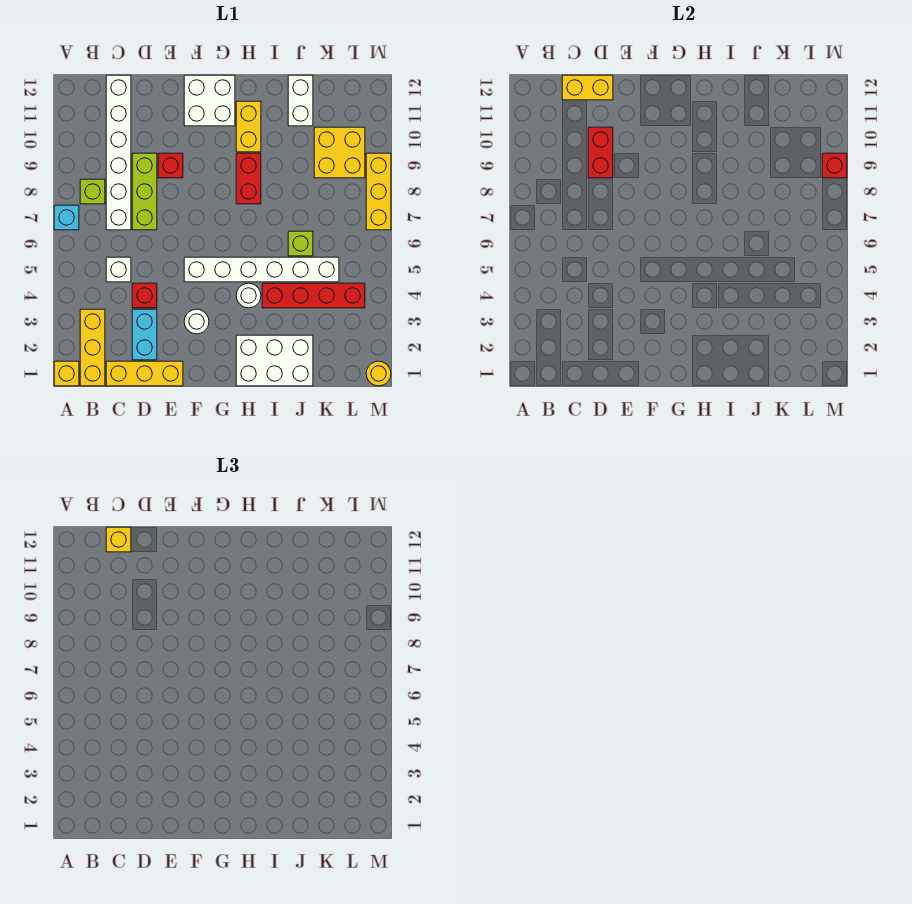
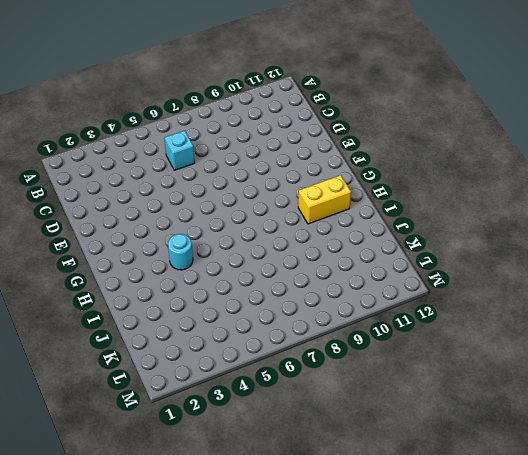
cyan 1x1 brick [165,131,195,170] -> cyan 1x1 brick moved to [54,205,79,230]
cyan 1x1 round brick [168,234,193,270] -> white 1x1 round brick [236,283,261,308]
none -> yellow 1x1 brick [54,361,79,386]
none -> yellow 1x3 brick [80,309,105,386]
none -> lime 1x1 brick [80,179,105,204]

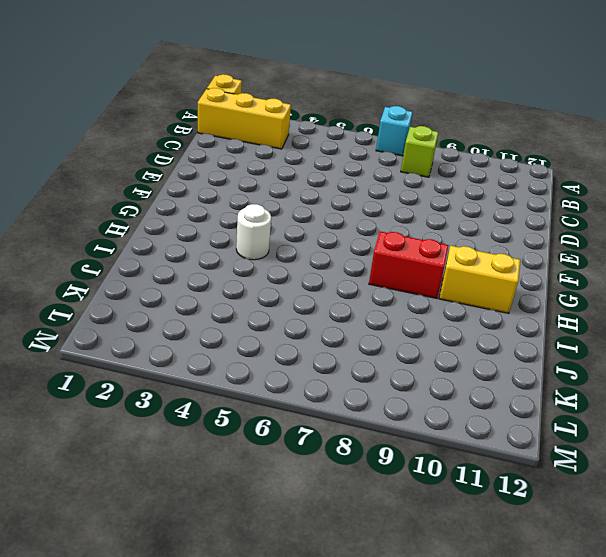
none -> yellow 1x3 brick [106,361,183,386]
none -> white 1x1 brick [106,257,131,282]
none -> white 1x6 brick [106,75,131,230]

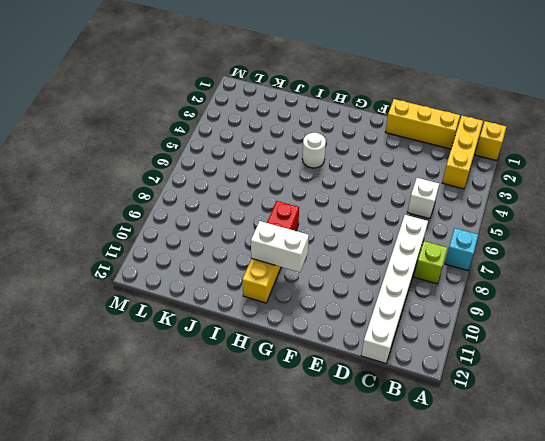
white 1x2 brick [251,221,309,272] -> white 1x2 brick turned to [288,75,313,126]
none -> cyan 1x2 brick [132,309,157,360]
none -> red 1x1 brick [132,283,157,308]
none -> lime 1x3 brick [132,153,157,230]

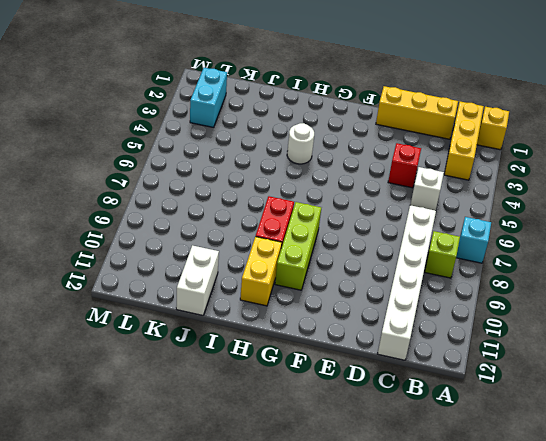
lime 1x3 brick [275,202,321,290] -> lime 1x3 brick moved to [132,153,157,230]
cyan 1x2 brick [190,68,227,127] -> cyan 1x2 brick moved to [132,309,157,360]
none -> red 1x1 brick [158,153,183,178]
none -> white 1x1 round brick [184,309,209,334]
none -> white 1x6 brick [184,257,339,282]

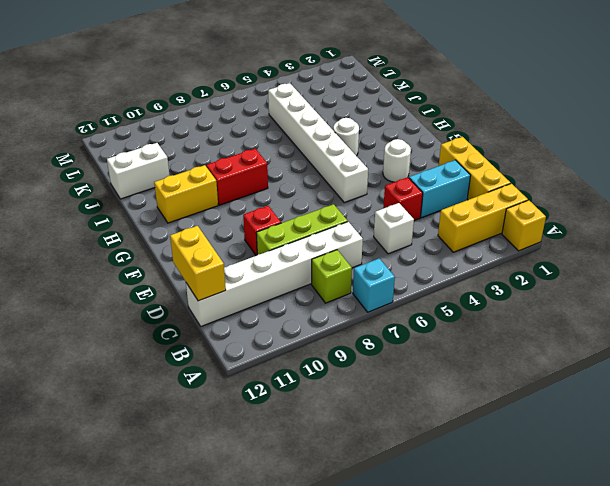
none -> white 2x2 brick [184,75,235,126]
none -> white 2x3 brick [236,335,313,386]
none -> red 1x4 brick [262,283,365,308]

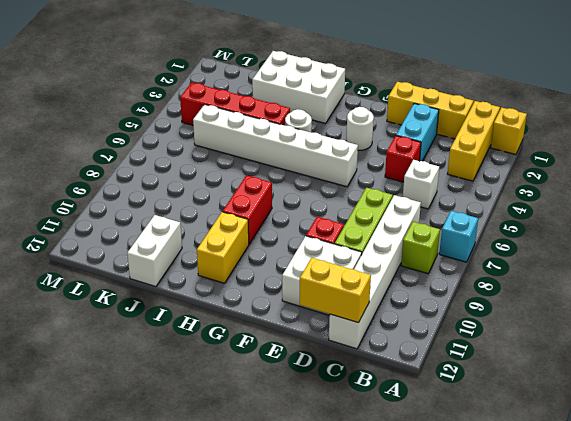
white 2x2 brick [282,236,362,315] -> white 2x2 brick moved to [184,75,235,126]
none -> lime 1x1 brick [288,231,313,256]
none -> yellow 2x2 brick [314,127,365,178]
none -> yellow 1x1 round brick [366,361,391,386]

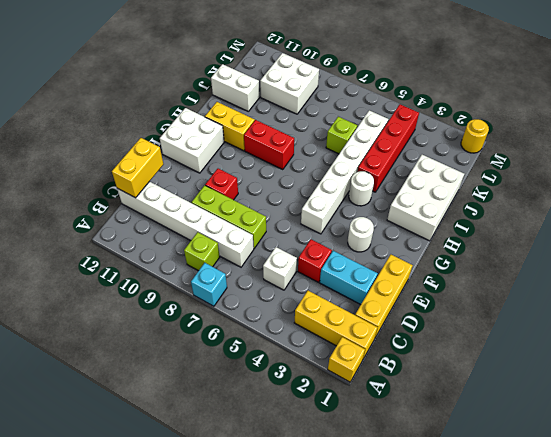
white 2x2 brick [260,53,319,114] -> yellow 2x2 brick [314,127,365,178]
none -> yellow 1x3 brick [366,153,391,230]
none -> red 1x2 brick [588,127,613,178]
none -> red 1x1 brick [822,153,847,178]

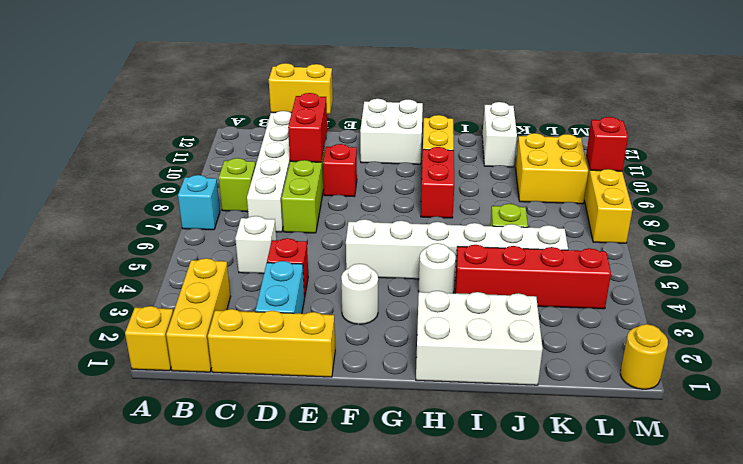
none -> yellow 1x1 brick [106,527,131,552]

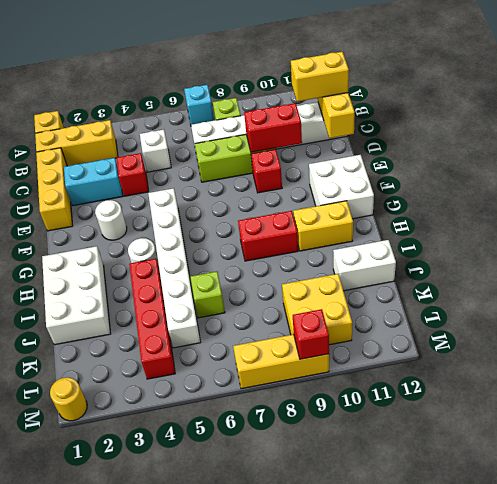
yellow 1x2 brick [291,52,349,102] -> yellow 1x1 brick [106,527,131,552]

